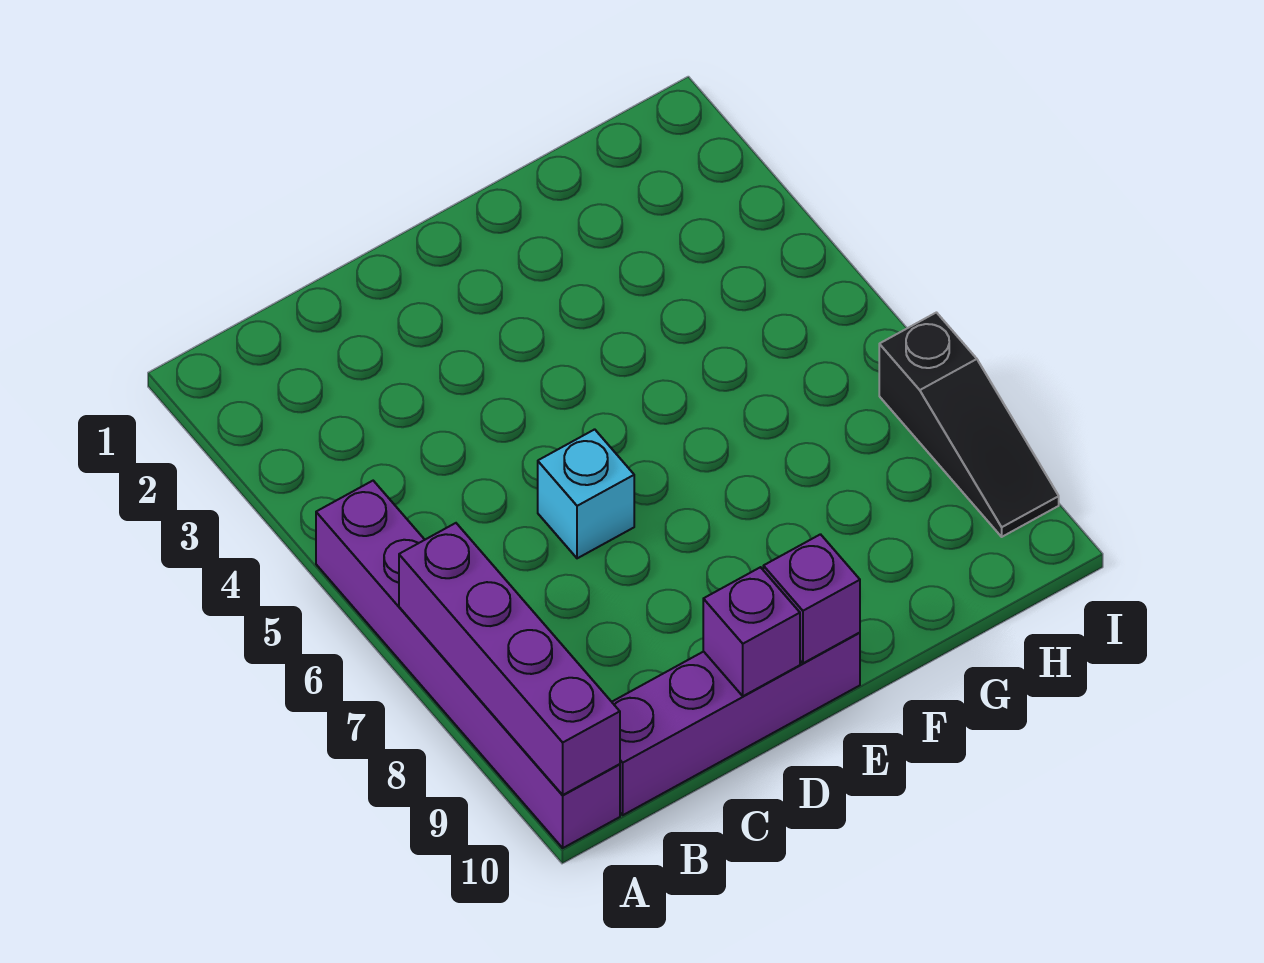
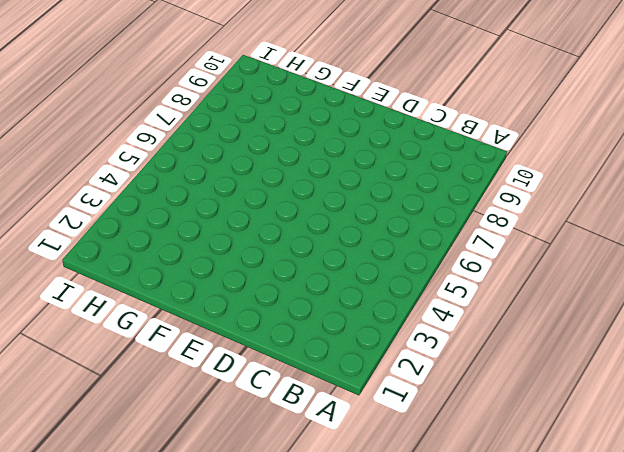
none -> purple 1x6 brick [316,481,620,848]
none -> purple 1x4 brick [612,633,860,815]

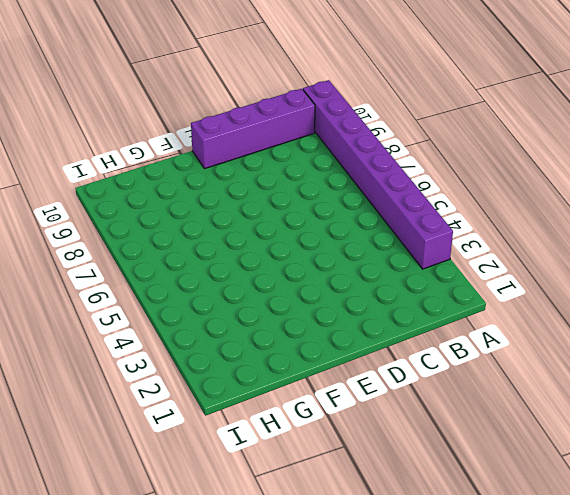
purple 1x8 brick [303,80,453,269] -> purple 1x6 brick [316,481,620,848]
none -> cyan 1x1 brick [538,429,634,558]
none -> black 1x3 slope [879,313,1059,537]

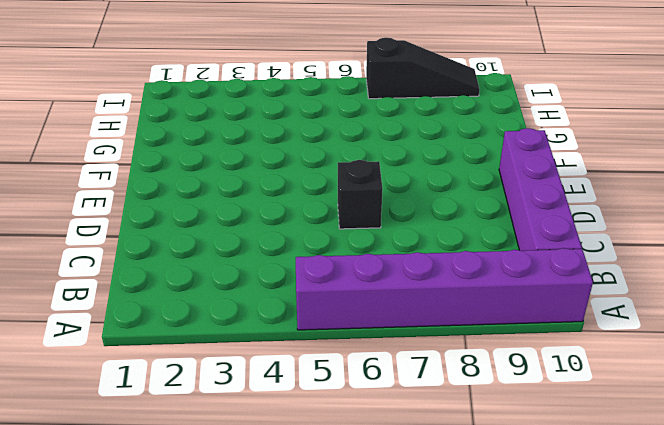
black 1x1 brick [338,160,383,229] -> cyan 1x1 brick [538,429,634,558]
none -> purple 1x4 brick [399,523,620,795]
none -> purple 1x1 brick [703,567,800,696]

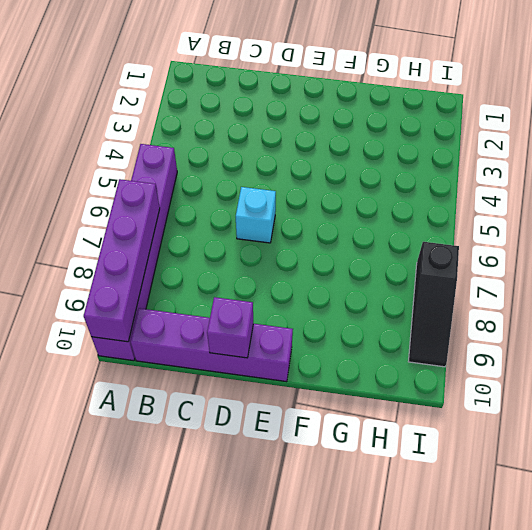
none -> purple 1x1 brick [763,534,860,663]

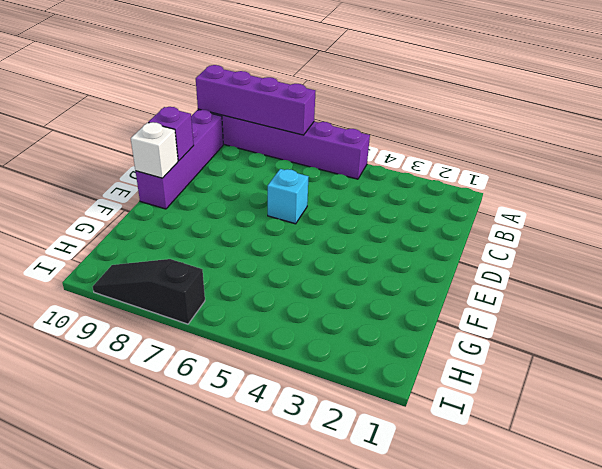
white 1x1 brick [131,122,178,178] -> purple 1x1 brick [763,534,860,663]

